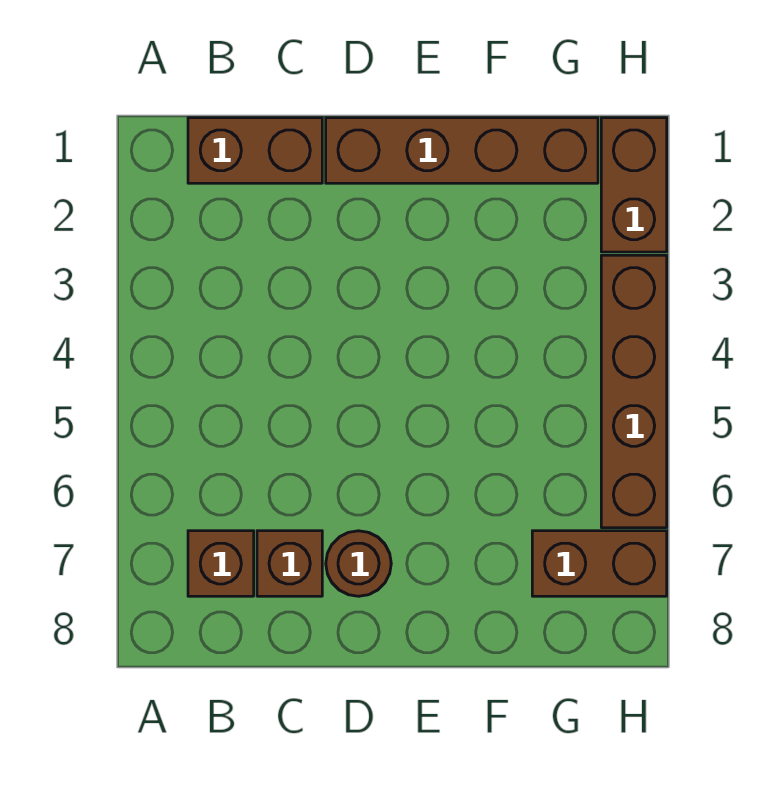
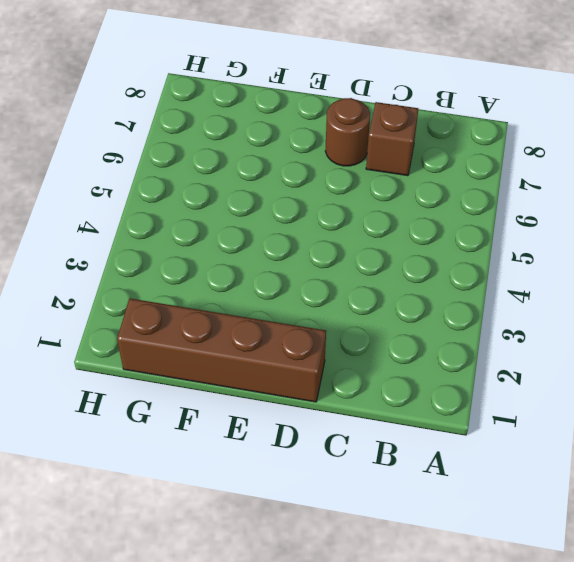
none -> brown 1x2 brick [188,118,322,183]
none -> brown 1x1 brick [188,531,254,596]

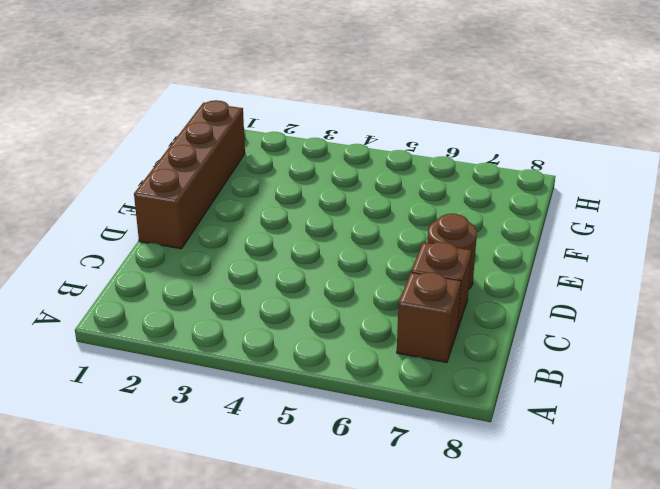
none -> brown 1x2 brick [188,118,322,183]
none -> brown 1x2 brick [532,531,667,596]

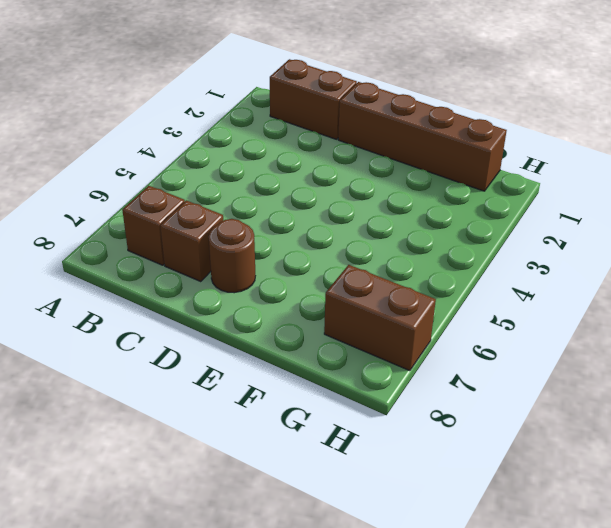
none -> brown 1x2 brick [601,118,667,252]
none -> brown 1x4 brick [601,255,667,528]

